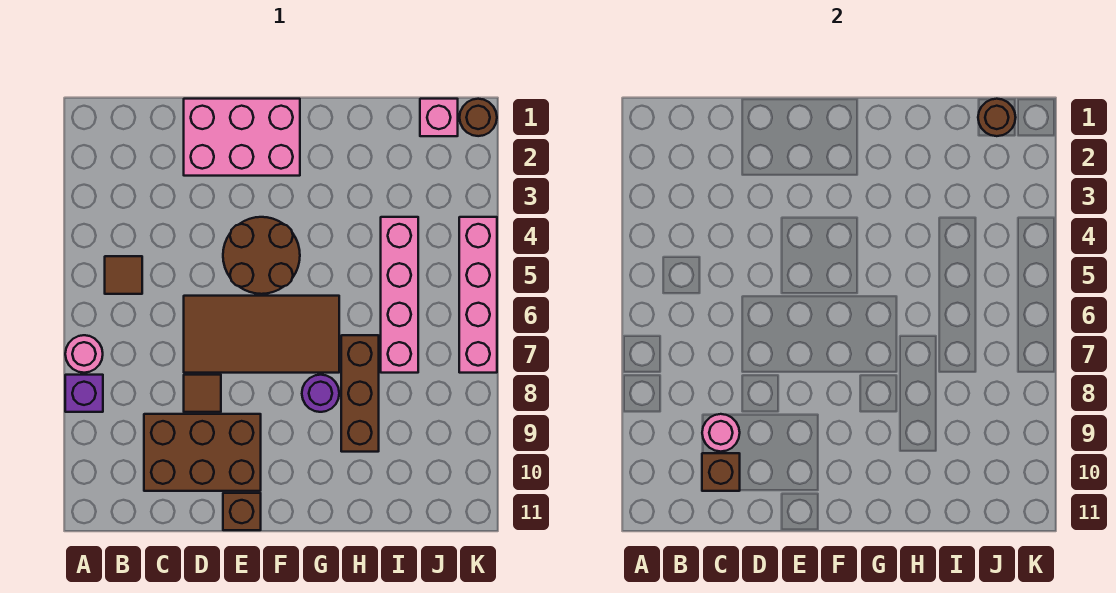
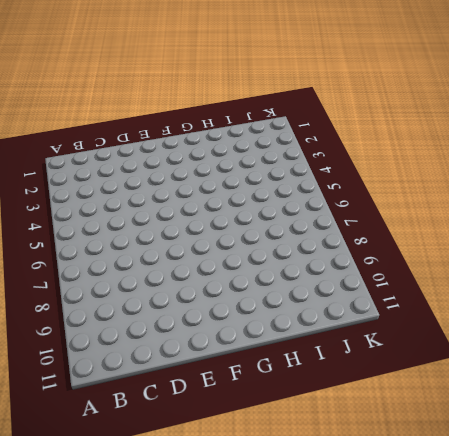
none -> pink 1x1 round brick [65,335,103,373]
none -> purple 1x1 brick [65,375,103,412]
none -> brown 1x1 tile [105,256,142,294]

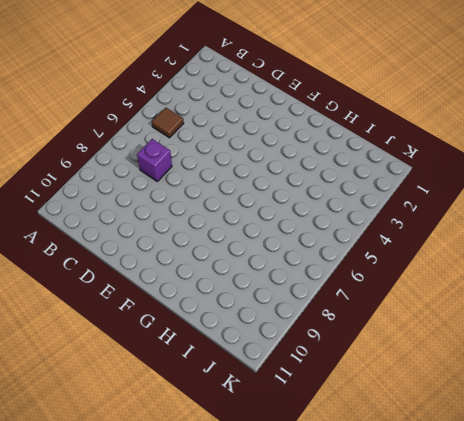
purple 1x1 brick [137,139,172,181] -> purple 1x1 brick moved to [65,375,103,412]
none -> pink 1x1 round brick [65,335,103,373]
none -> brown 2x3 brick [144,414,261,491]
none -> pink 2x3 brick [184,99,300,176]

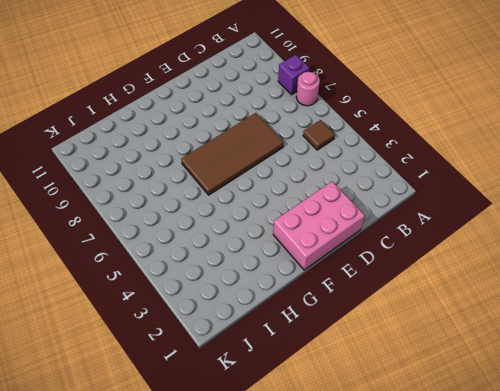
none -> brown 2x3 brick [144,414,261,491]
none -> brown 1x1 tile [184,375,221,412]
none -> brown 2x2 round brick [223,217,300,294]

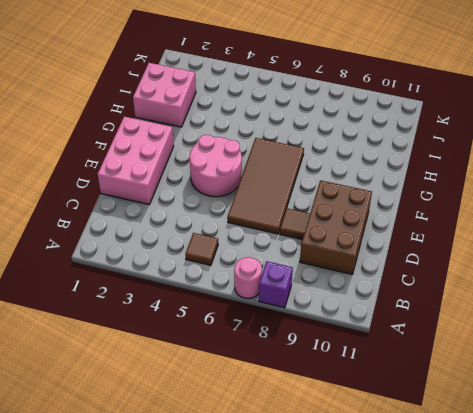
pink 2x2 round brick [190,135,242,197] -> brown 2x2 round brick [223,217,300,294]
pink 2x2 brick [133,63,196,127] -> none
none -> brown 1x1 brick [223,493,261,530]
none -> purple 1x1 round brick [302,375,339,412]
none -> brown 1x3 brick [341,335,379,452]

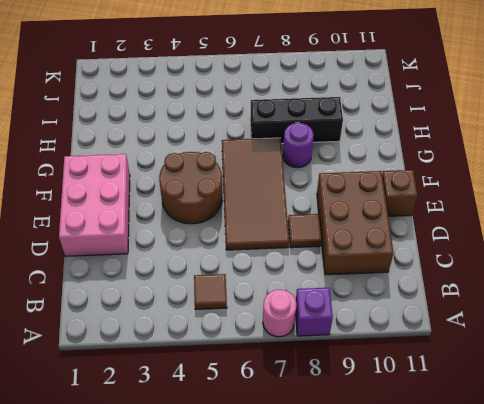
black 1x3 brick [250,97,343,144] -> brown 1x3 brick [341,335,379,452]
none -> pink 1x4 brick [381,217,418,373]
none -> pink 1x1 brick [420,99,458,136]
none -> brown 1x1 round brick [460,99,497,136]

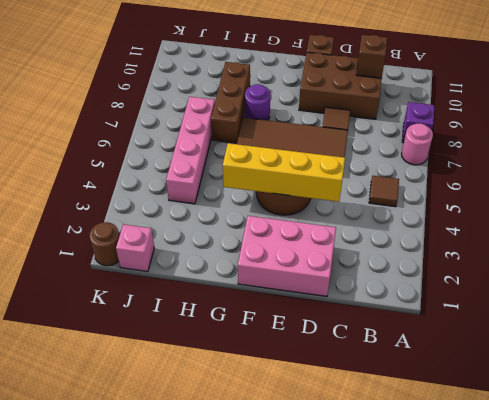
yellow 1x4 brick [223,143,345,202] -> none
none -> pink 1x4 brick [459,217,497,373]
none -> pink 1x1 round brick [702,414,740,452]
none -> brown 1x1 round brick [978,99,1016,136]

